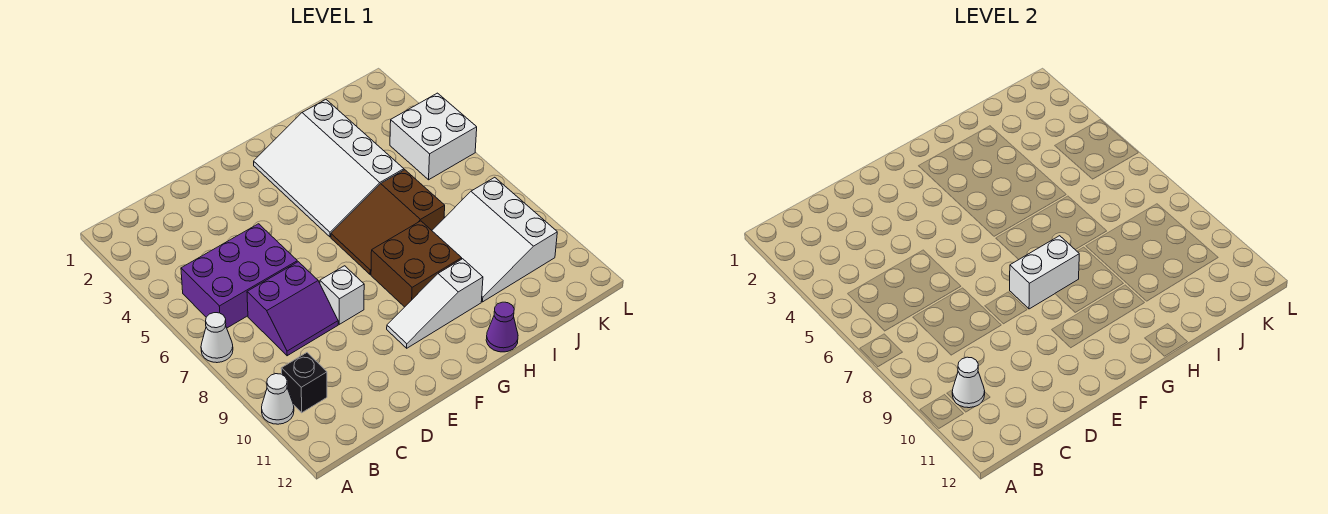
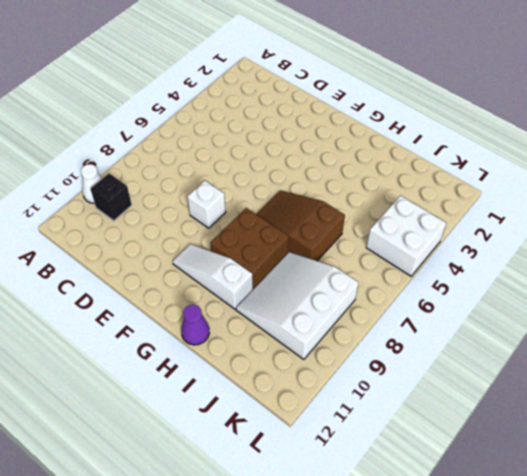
none -> white 1x1 cone [201,313,233,363]
none -> purple 2x3 brick [181,224,297,328]
none -> purple 2x2 slope [247,262,338,356]

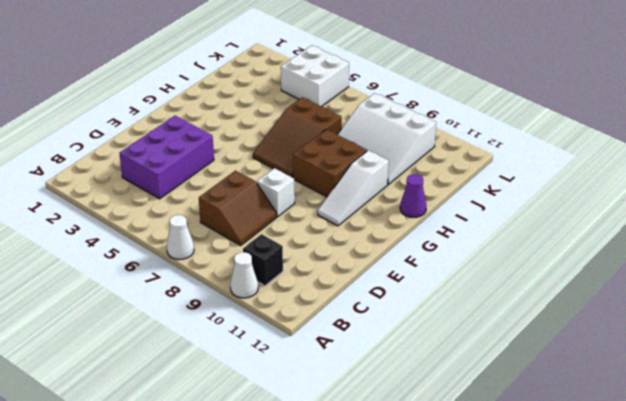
purple 2x3 brick [119,116,214,199] -> purple 2x3 brick moved to [181,224,297,328]
brown 2x2 slope [199,171,277,245] -> purple 2x2 slope [247,262,338,356]
none -> white 3x4 slope [254,99,404,237]
none -> white 1x1 cone [952,357,985,408]
none -> white 1x2 brick [1010,236,1079,309]

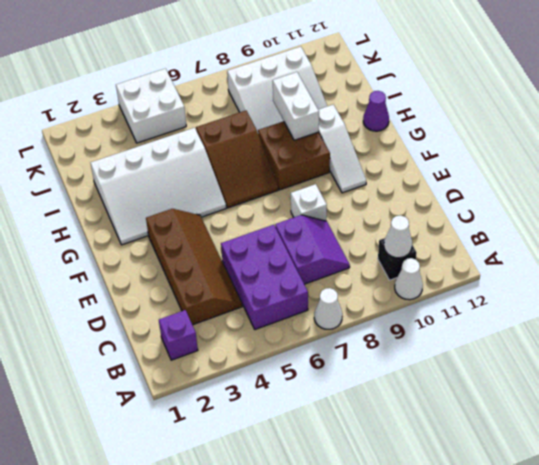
purple 1x1 brick [159,310,198,360] -> none
brown 2x4 slope [146,209,242,325] -> none
white 1x2 brick [273,72,319,140] -> white 1x2 brick moved to [1010,236,1079,309]

